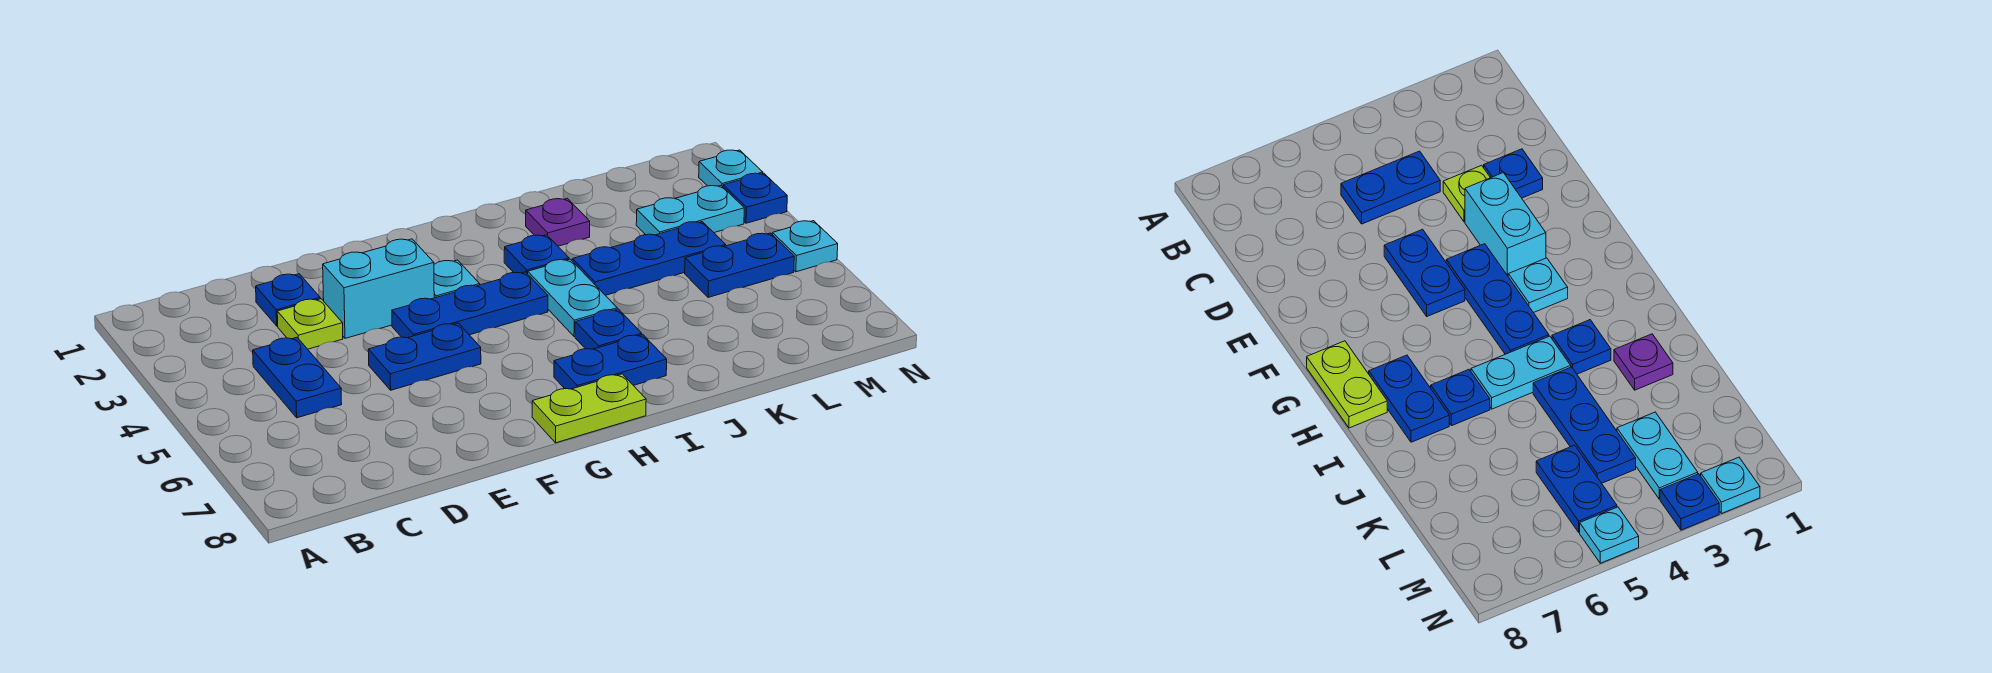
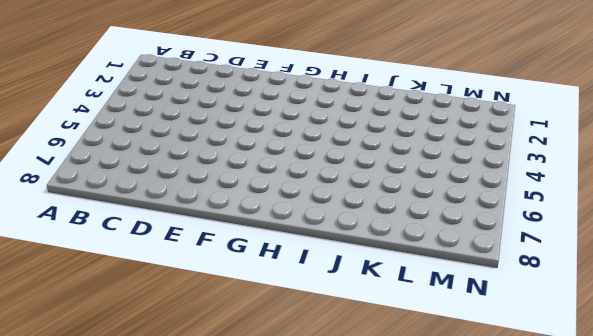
none -> blue 1x2 plate [253,337,342,418]
none -> blue 1x1 plate [256,274,320,326]
none -> lime 1x1 plate [277,299,343,349]

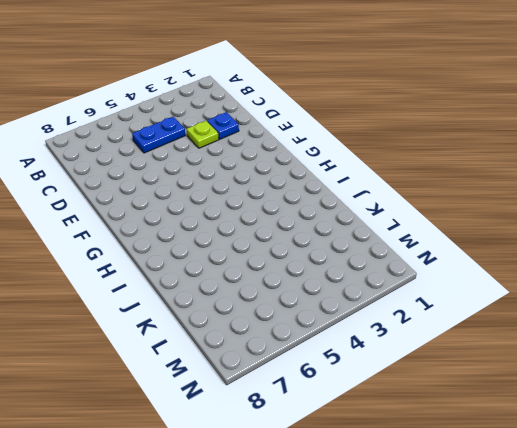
none -> cyan 1x2 brick [323,239,434,338]
none -> blue 1x2 plate [368,323,481,390]
none -> blue 1x3 plate [392,272,548,338]

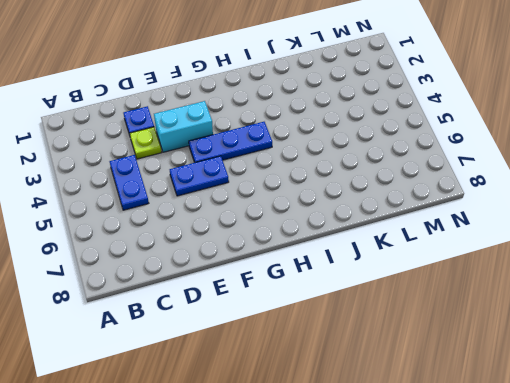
none -> cyan 1x1 plate [434,260,480,298]
none -> lime 1x2 plate [532,374,646,443]
none -> blue 1x2 plate [554,335,667,389]

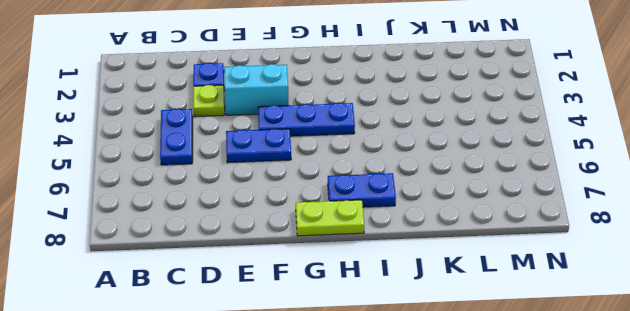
none -> cyan 1x1 plate [434,260,480,298]
none -> blue 1x1 plate [504,235,569,274]
none -> cyan 1x2 plate [528,259,617,337]

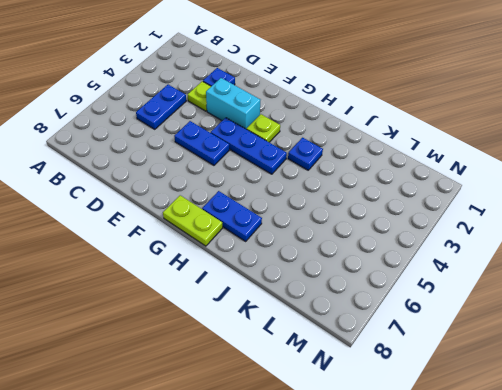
lime 1x1 plate [247,114,280,142] -> cyan 1x1 plate [434,260,480,298]
none -> cyan 1x2 plate [528,259,617,337]
none -> blue 1x1 plate [575,309,642,349]
none -> purple 1x1 plate [526,198,590,246]

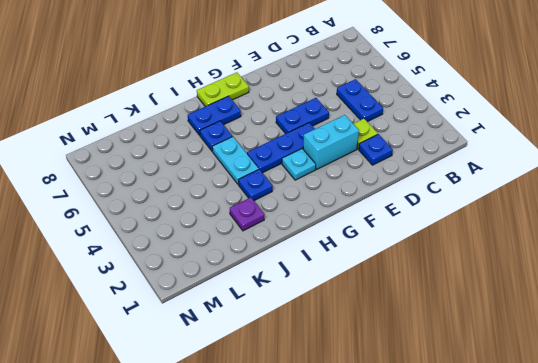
none -> blue 1x3 plate [572,222,726,295]
none -> cyan 1x2 plate [636,186,744,235]
none -> blue 1x2 plate [685,233,794,297]

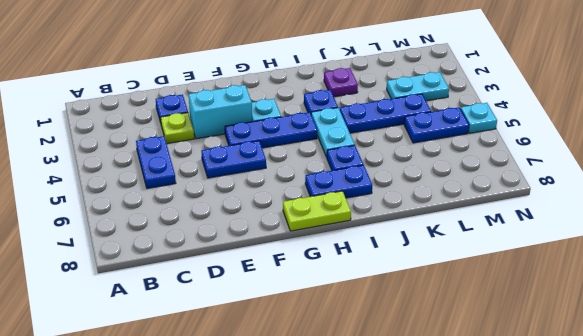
none -> cyan 1x1 plate [699,150,763,187]
none -> blue 1x1 plate [723,173,787,223]

